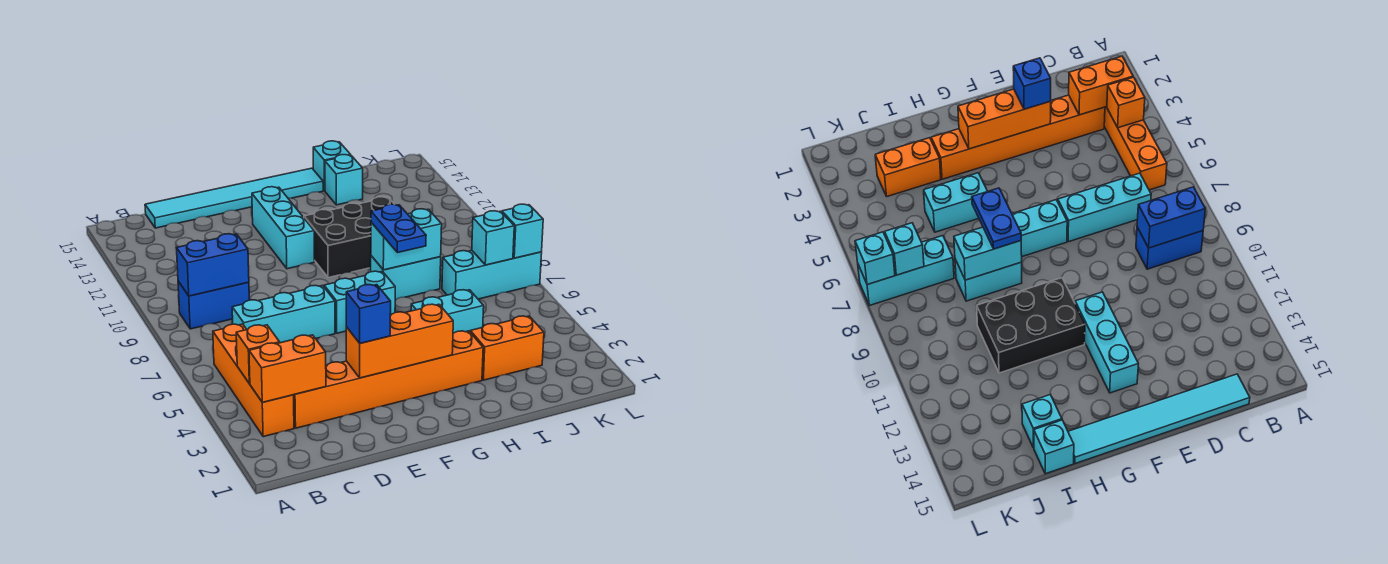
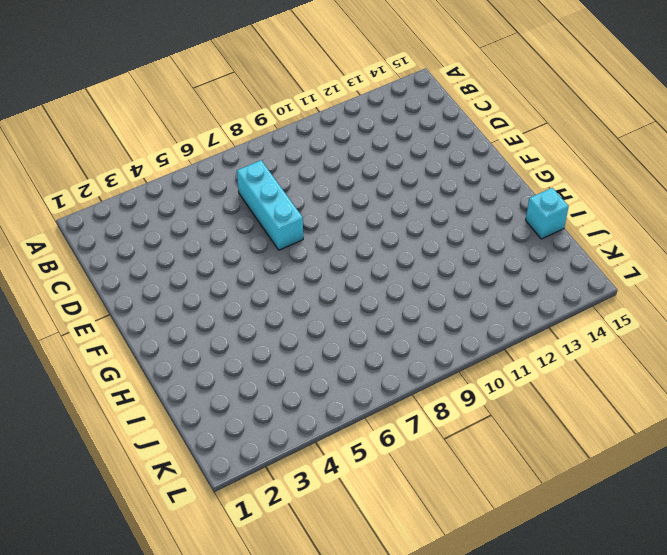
none -> orange 1x4 brick [213,324,294,437]
none -> blue 1x2 brick [178,281,249,329]
none -> orange 1x6 brick [294,331,483,428]

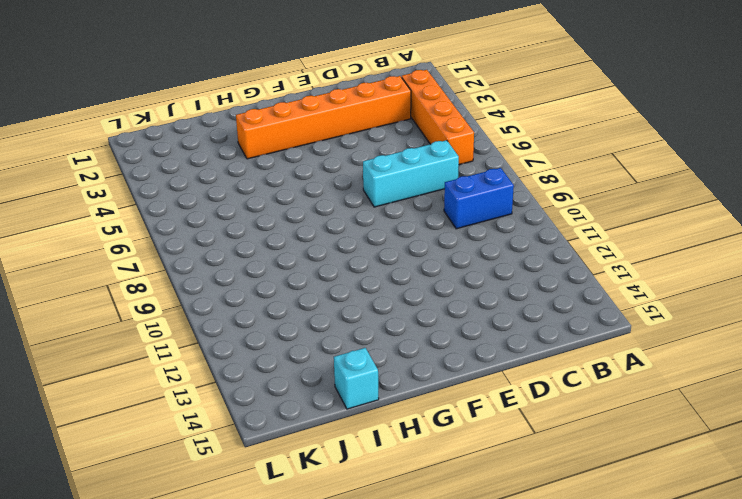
none -> cyan 1x6 tile [145,168,323,228]
none -> cyan 1x2 brick [324,271,395,333]
none -> cyan 1x3 brick [252,187,314,269]

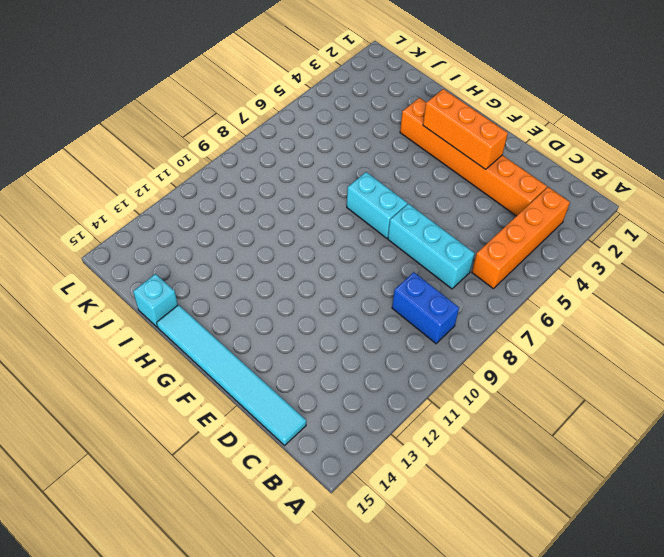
none -> cyan 1x3 brick [252,187,314,269]
none -> black 2x3 brick [304,197,395,278]
none -> cyan 1x2 brick [411,290,484,333]

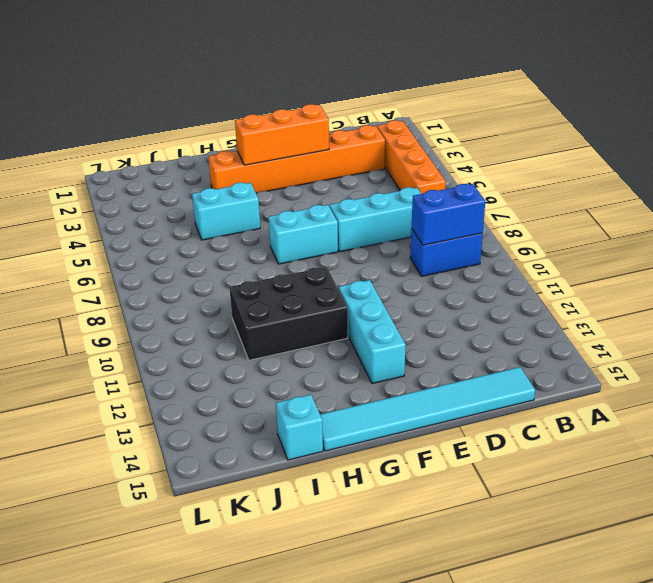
none -> cyan 1x2 brick [371,256,441,300]
none -> orange 1x2 brick [470,316,544,380]
none -> cyan 1x1 brick [325,155,363,205]

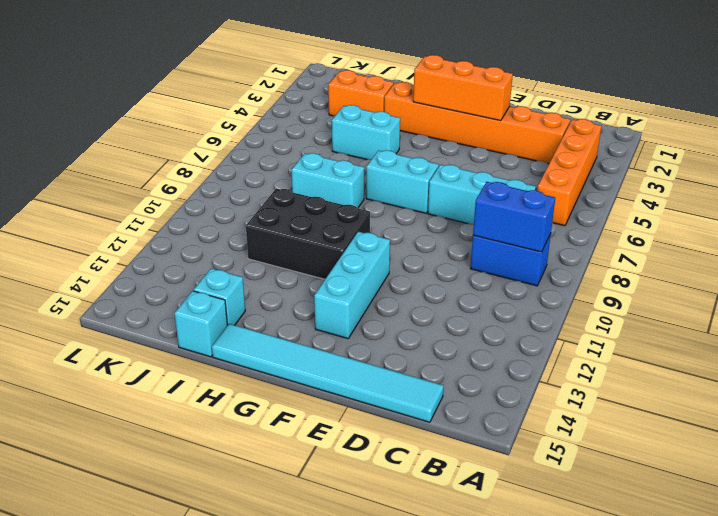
none -> cyan 1x3 brick [442,251,542,299]
none -> orange 1x2 brick [249,335,326,402]
none -> orange 1x1 brick [236,325,280,384]

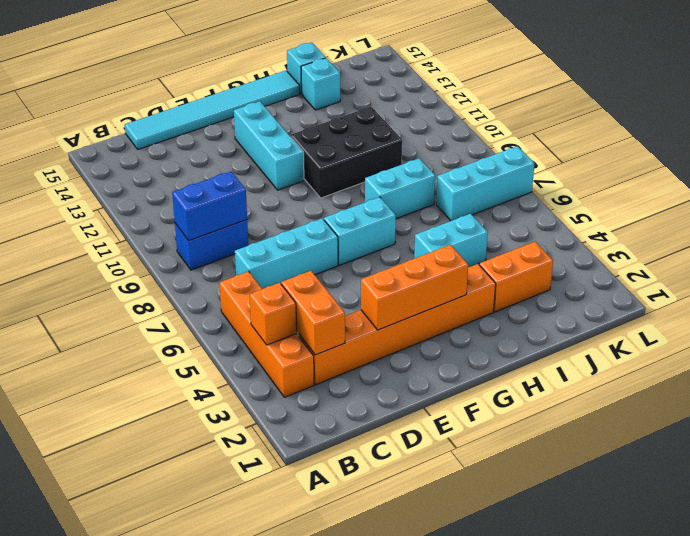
orange 1x2 brick [281,271,345,355] -> orange 1x2 brick turned to [249,335,326,402]
none -> cyan 1x2 brick [371,209,442,270]
none -> cyan 1x1 brick [472,211,514,265]
none -> cyan 1x1 brick [502,204,543,258]

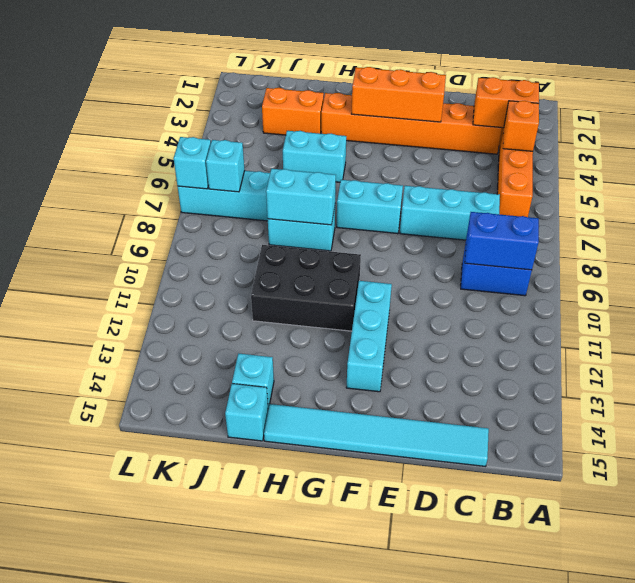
none -> blue 1x1 brick [346,284,391,343]
none -> blue 1x2 plate [371,204,426,253]

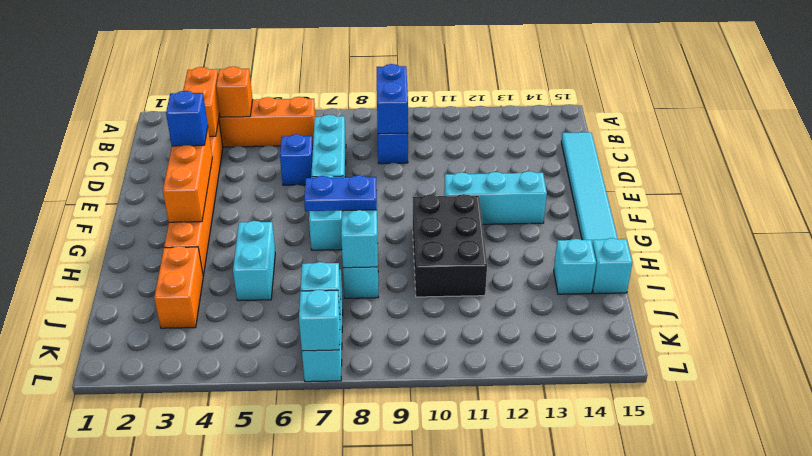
blue 1x1 brick [280,134,313,185] -> none

